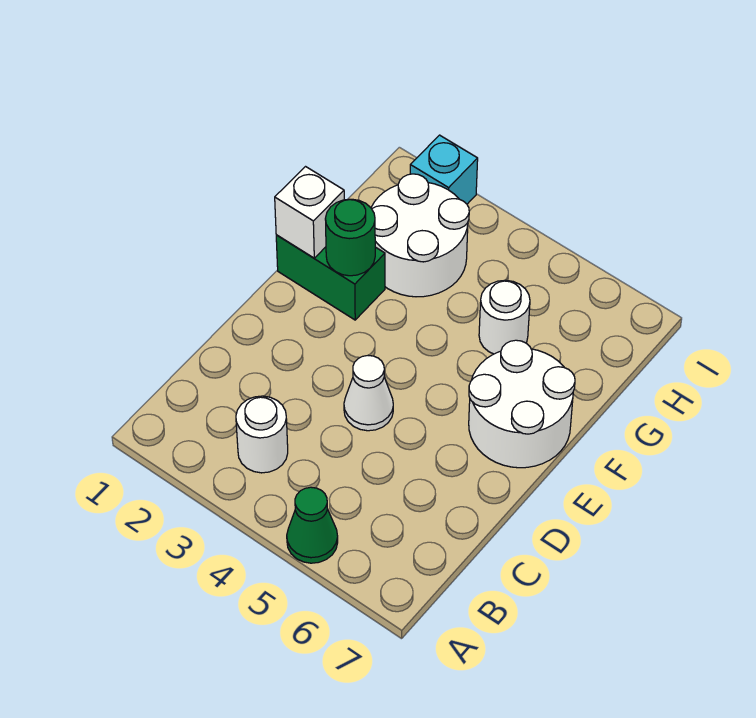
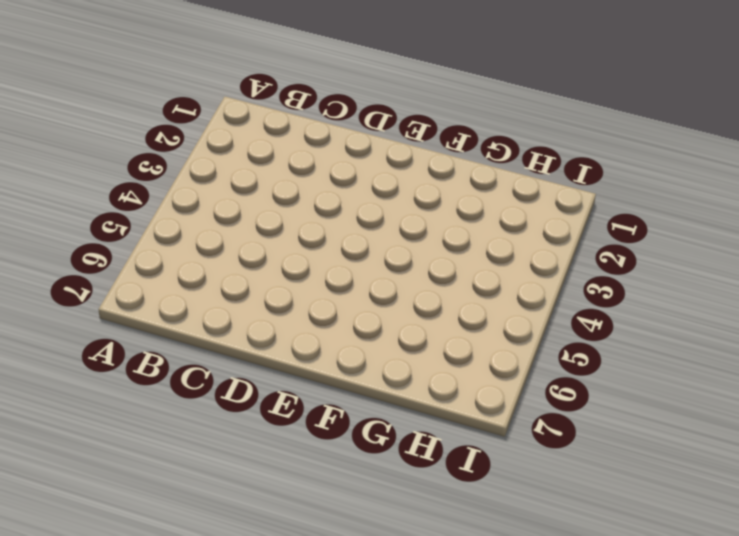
none -> green 1x1 cone [287,487,338,563]
none -> white 1x1 round brick [236,396,288,473]

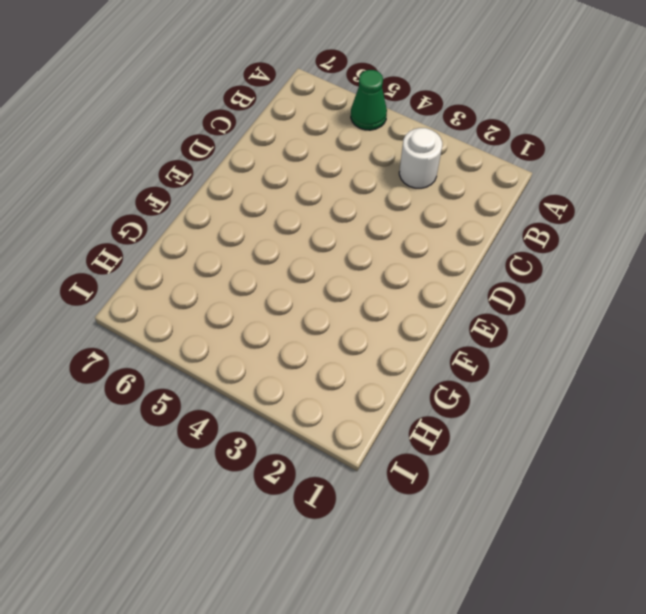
none -> white 1x1 cone [344,356,393,431]
none -> white 2x2 round brick [469,340,575,468]

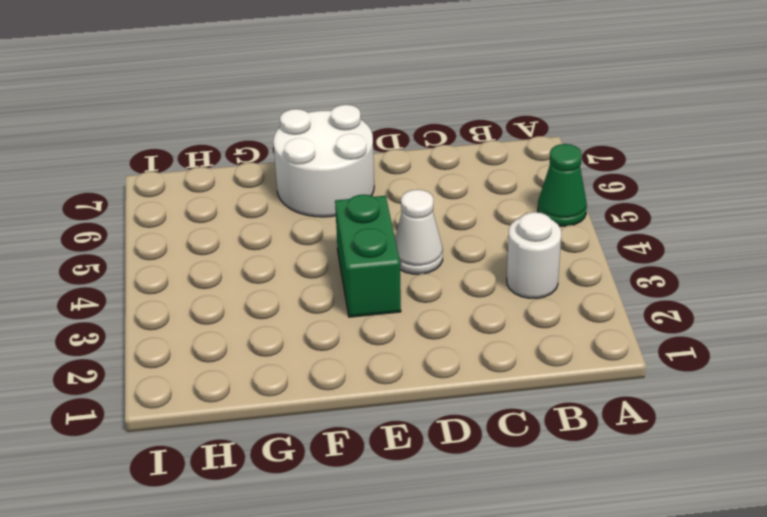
green 1x2 brick [335,195,401,317] -> green 1x2 brick moved to [276,235,385,320]
none -> white 2x2 round brick [371,174,469,297]
none -> white 1x1 round brick [479,280,530,354]

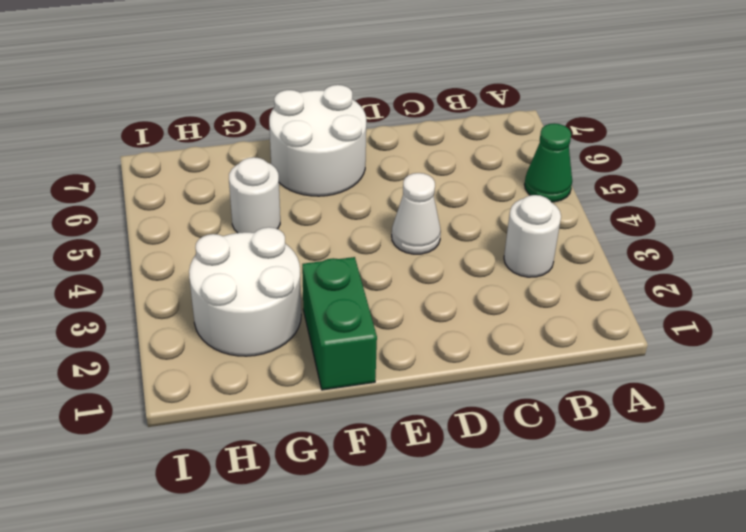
none -> cyan 1x1 brick [410,135,478,204]
none -> white 1x1 brick [275,167,344,258]

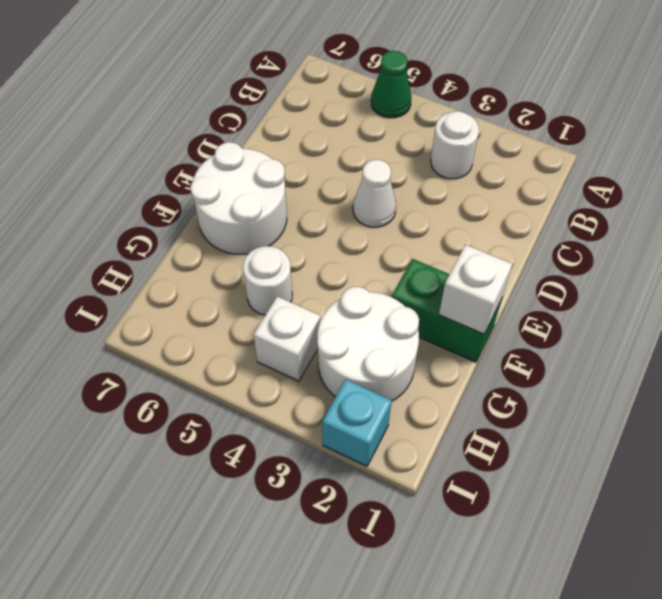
white 1x1 brick [254,296,320,381] -> none
none -> green 1x1 round brick [325,199,375,276]

